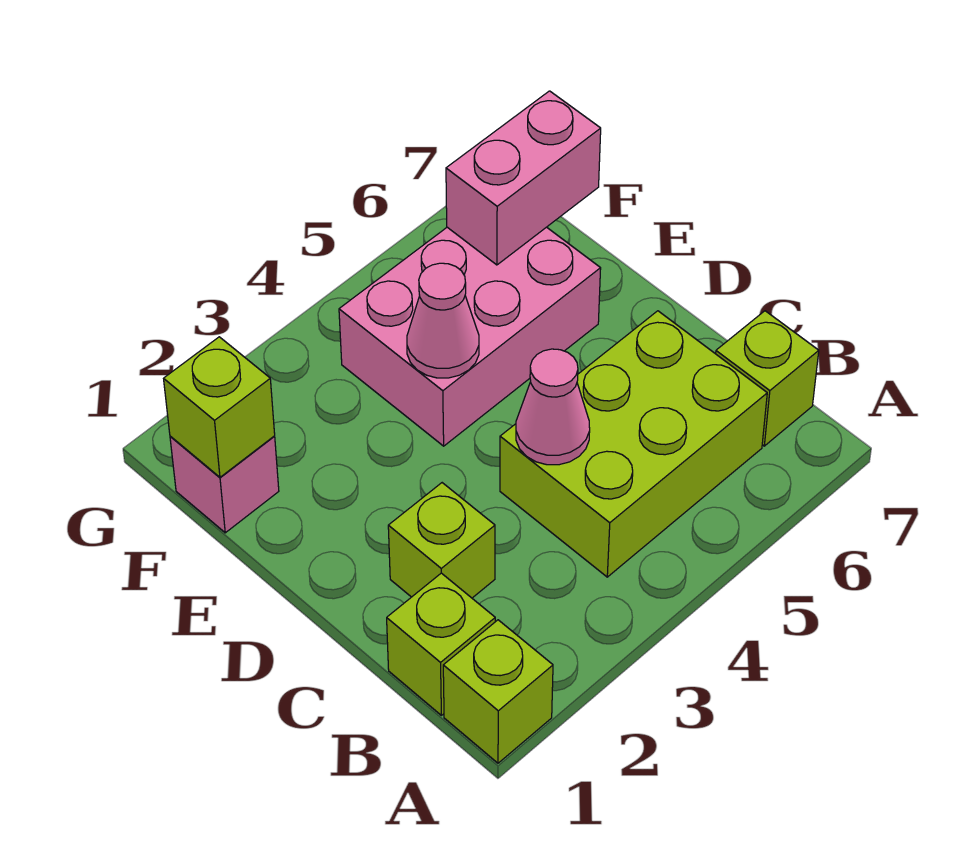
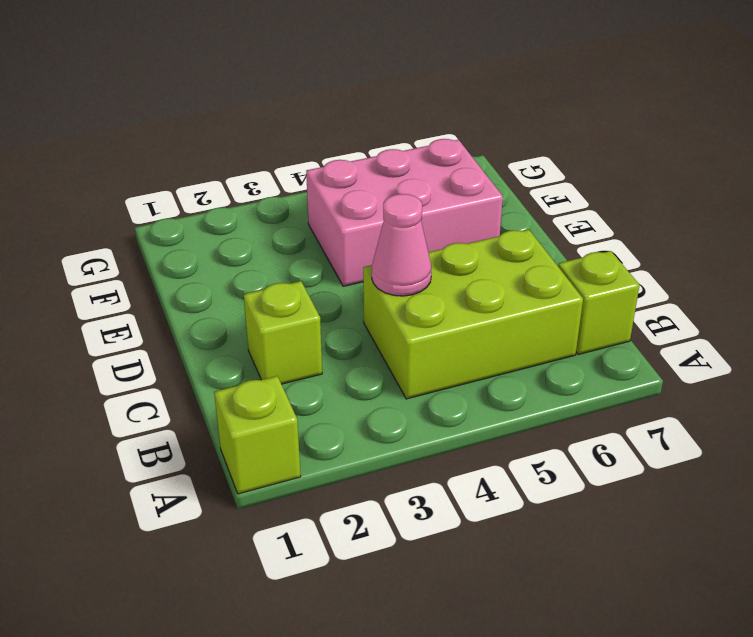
none -> lime 1x1 brick [387,573,495,715]
none -> pink 1x1 brick [170,436,279,533]

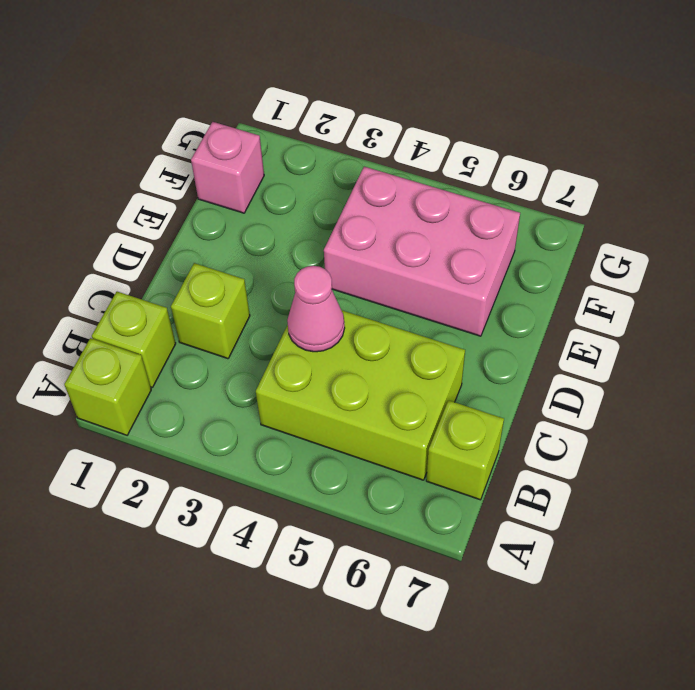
none -> pink 1x1 cone [407,263,479,378]
none -> lime 1x1 brick [164,337,275,477]

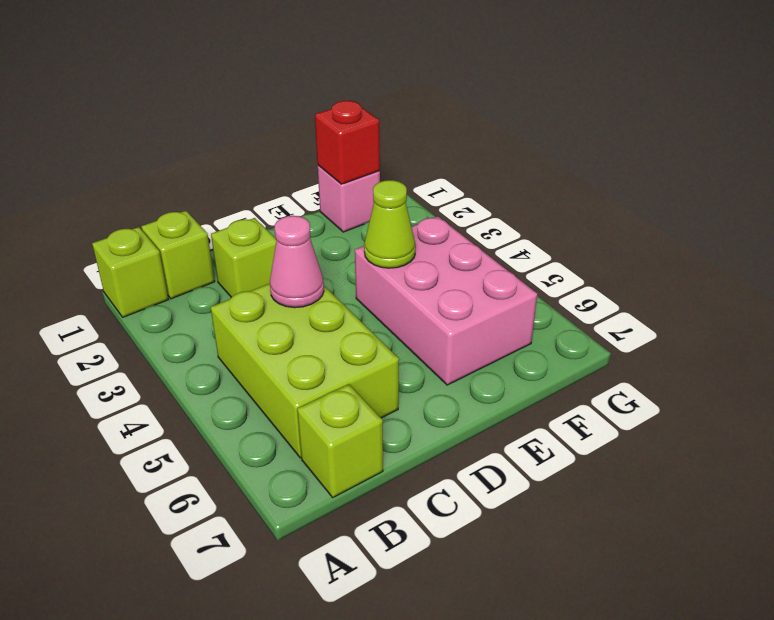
lime 1x1 cone [364,180,416,268] -> pink 1x1 cone [407,263,479,378]
red 1x1 brick [315,101,380,184] -> lime 1x1 brick [164,337,275,477]
none -> pink 1x2 brick [446,91,601,265]

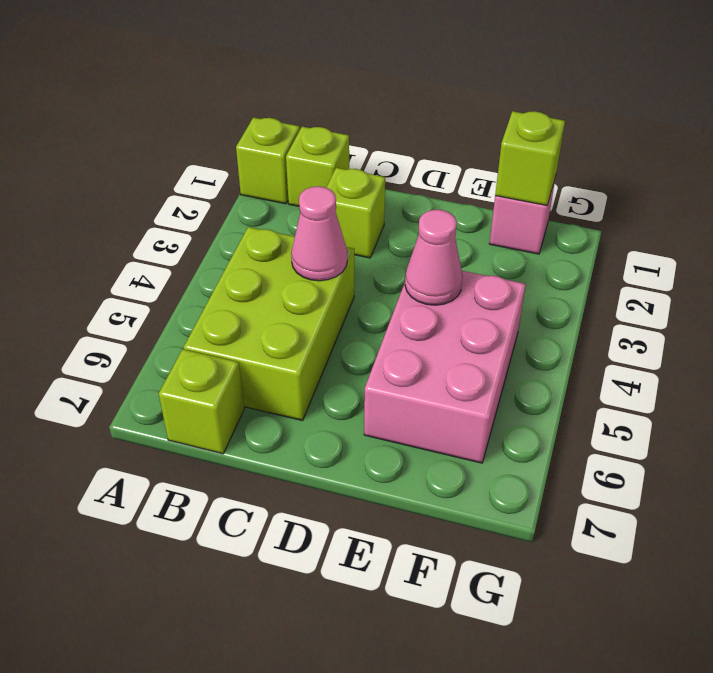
none -> pink 1x2 brick [446,91,601,265]

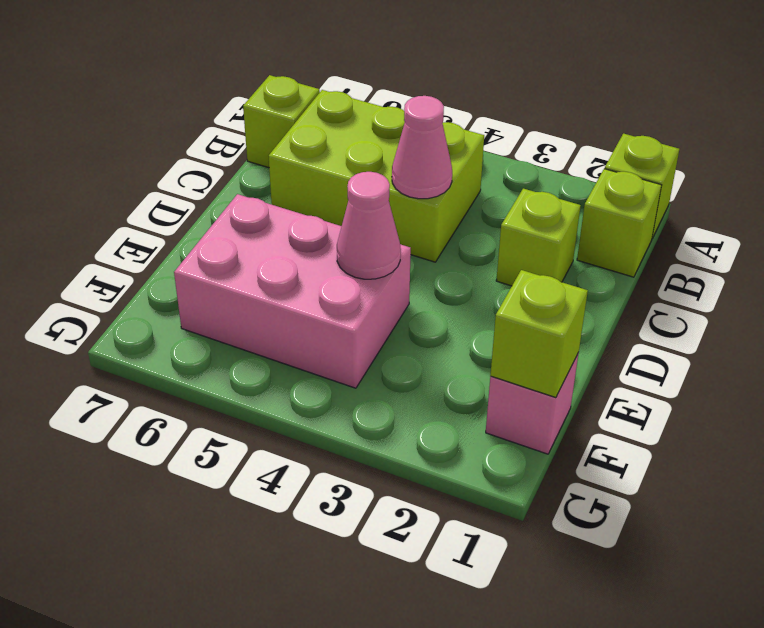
none -> pink 1x2 brick [446,91,601,265]

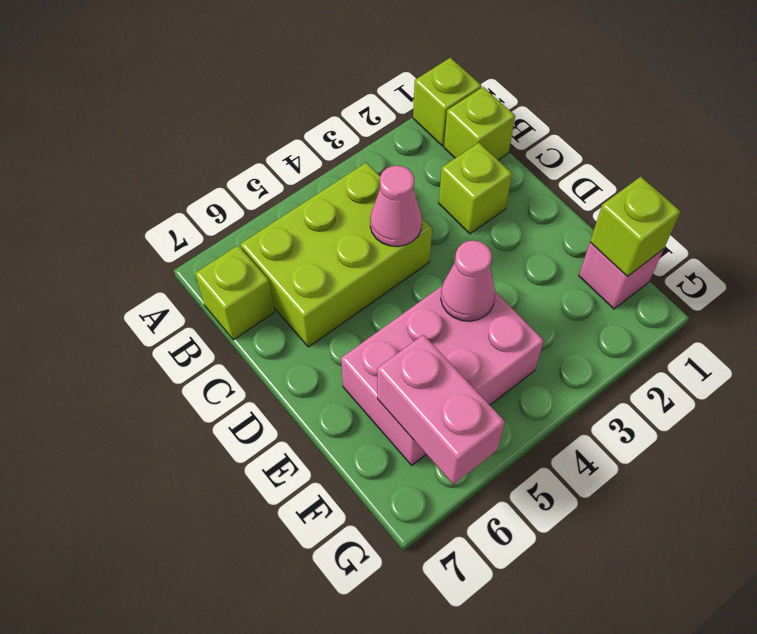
pink 1x2 brick [377,335,505,485] -> pink 1x2 brick turned to [446,91,601,265]

